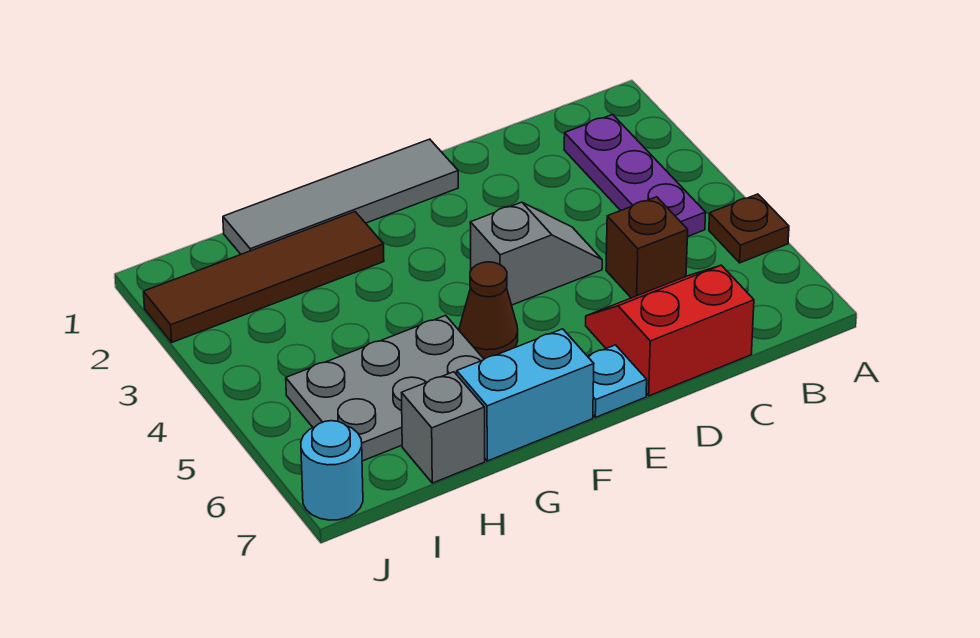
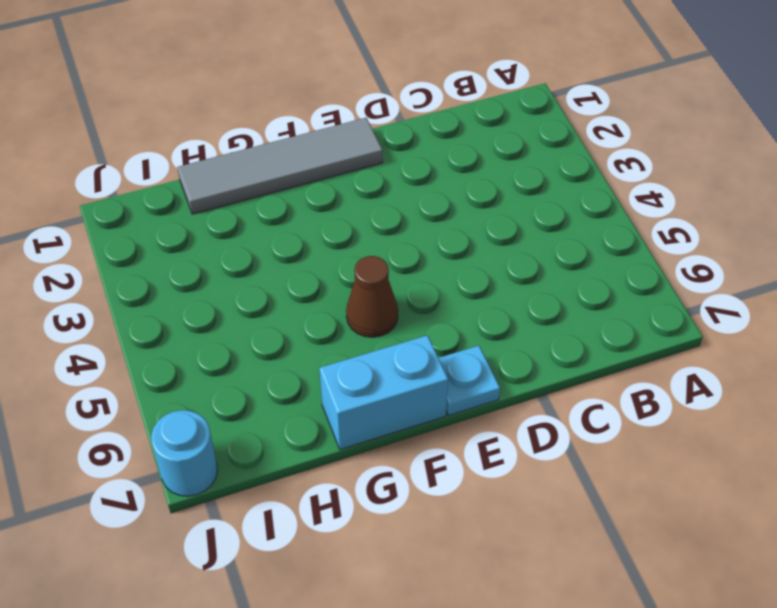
none -> brown 1x1 plate [709,194,789,263]
none -> purple 1x3 plate [564,115,706,237]
none -> brown 1x1 brick [606,197,688,298]

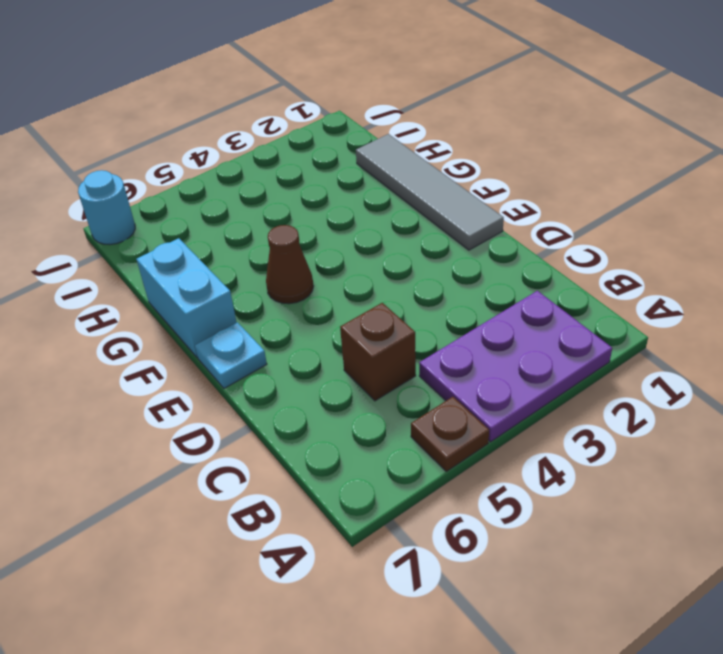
purple 2x3 plate [419,291,612,442] -> purple 1x3 plate [564,115,706,237]
none -> red 2x2 slope [586,265,754,396]
none -> grey 1x2 slope [470,202,602,305]
none -> brown 1x4 tile [144,212,384,342]

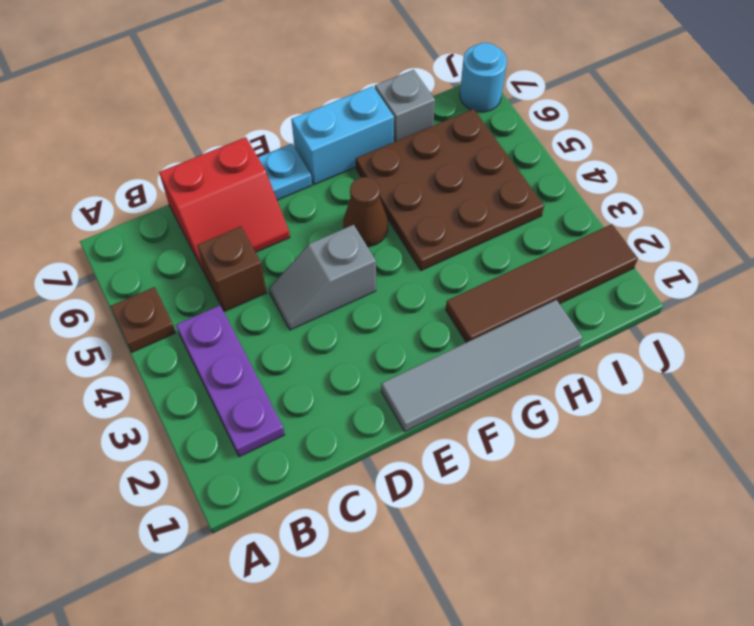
brown 3x3 plate [356,109,544,270] -> grey 2x3 plate [286,315,484,461]

